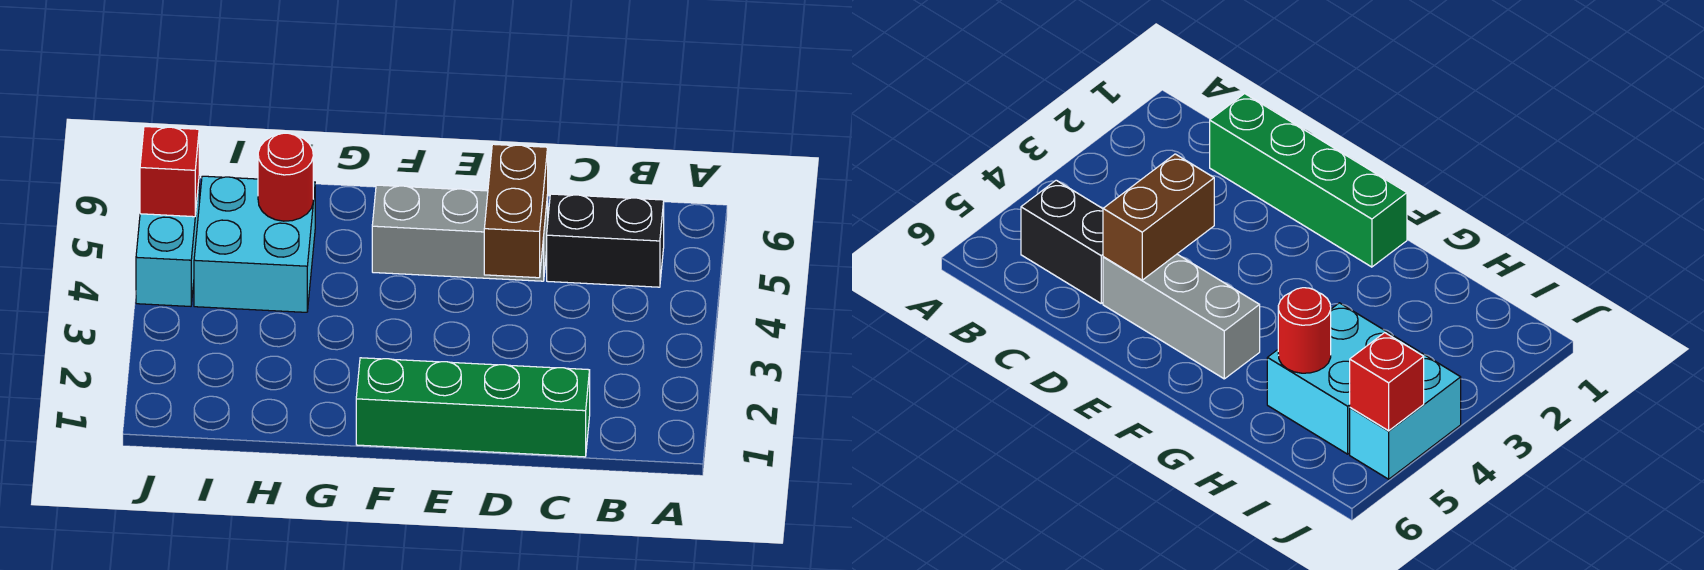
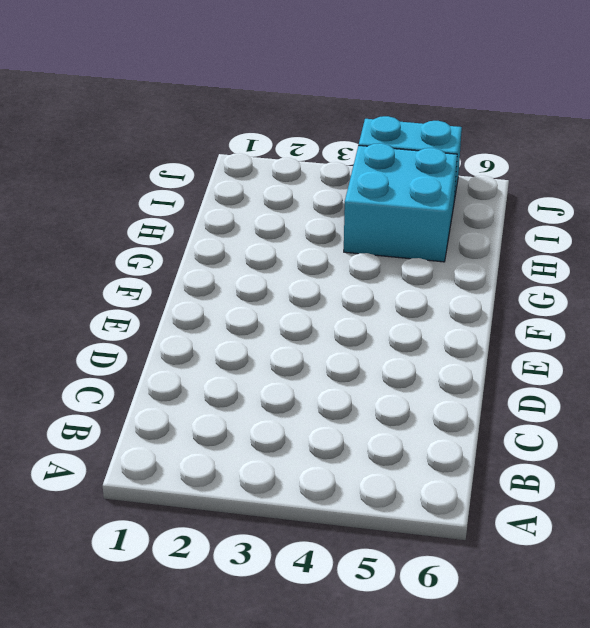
none -> black 1x2 brick [547,194,664,287]
none -> green 1x4 brick [356,358,590,457]

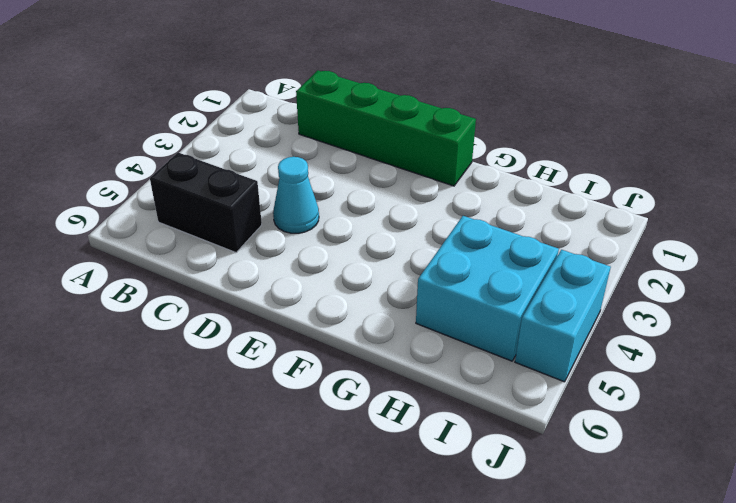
cyan 1x1 cone [273,157,319,233] -> none
none -> grey 1x3 brick [372,185,548,281]
none -> brown 1x2 brick [484,144,548,278]

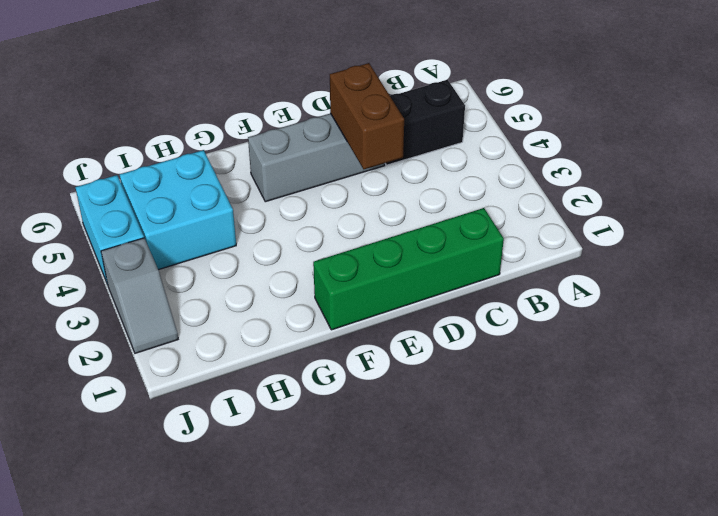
grey 1x2 slope [101,238,178,353] -> none
none -> red 1x1 round brick [258,133,313,221]
none -> red 1x1 brick [140,126,199,217]

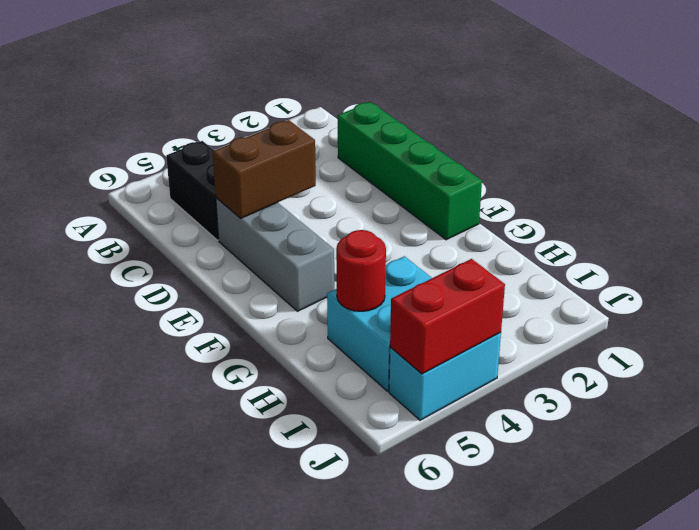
red 1x2 brick [390,259,505,374] -> red 1x1 brick [140,126,199,217]

